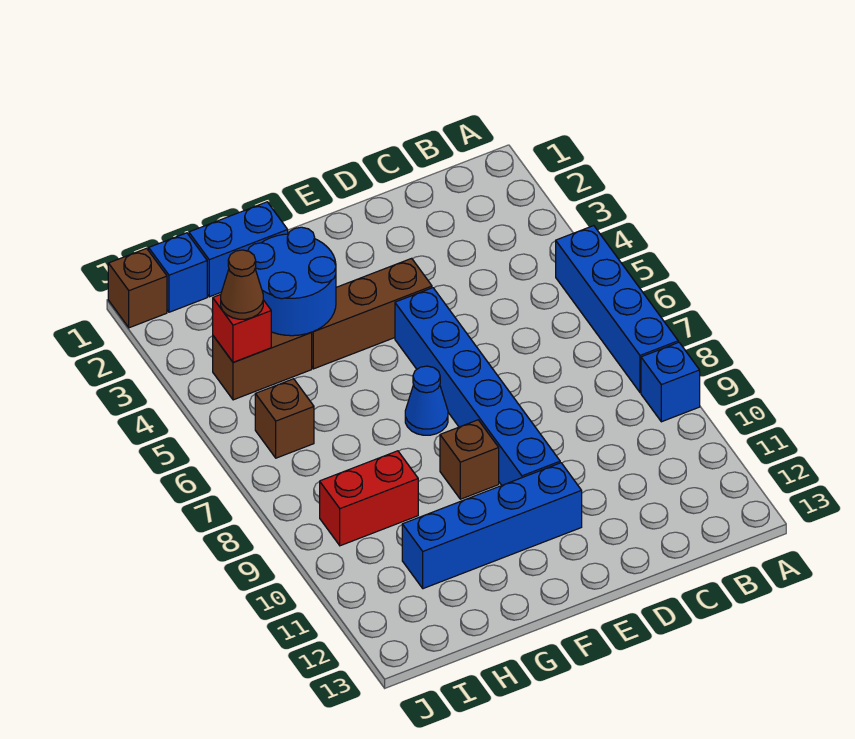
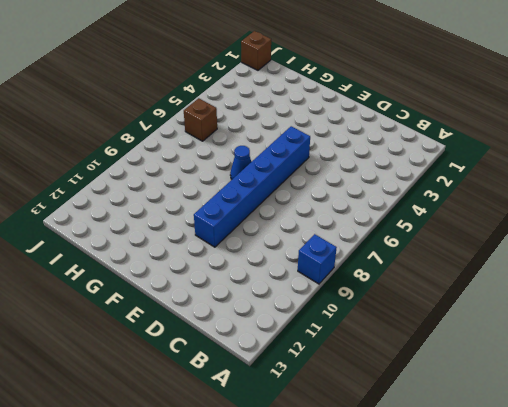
none -> blue 1x4 brick [556,226,678,393]
none -> brown 1x3 brick [311,258,432,369]
none -> blue 1x4 brick [402,463,582,589]

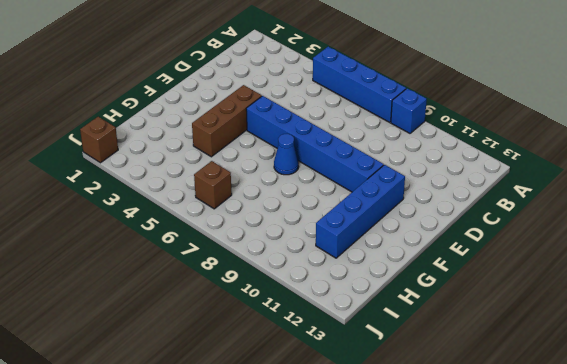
none -> brown 1x1 brick [440,420,499,499]
none -> blue 1x2 brick [189,202,288,297]
none -> brown 1x2 brick [213,332,312,400]

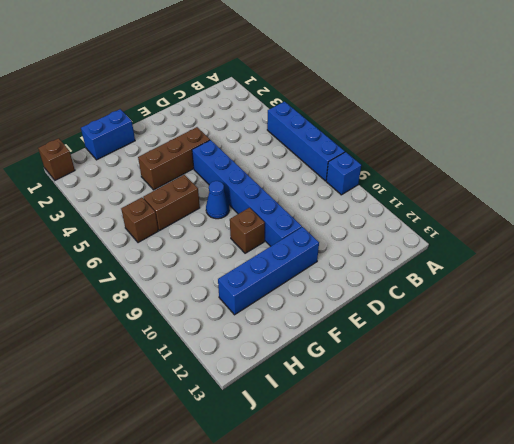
brown 1x2 brick [143,175,200,231] -> brown 1x2 brick moved to [213,332,312,400]
none -> red 1x2 brick [320,451,418,546]
none -> blue 1x1 brick [149,233,207,312]
none -> blue 2x2 round brick [248,227,336,336]

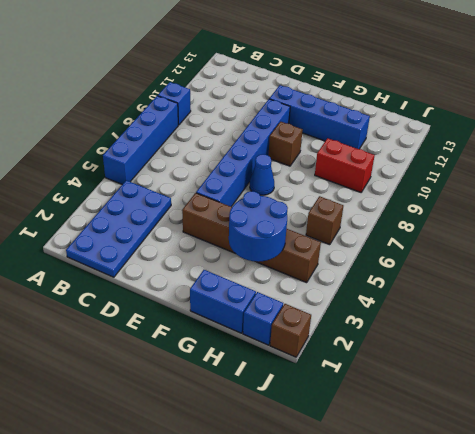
blue 2x4 plate [66,180,171,277] -> none
none -> red 1x1 brick [213,295,271,362]
none -> brown 1x1 cone [221,250,263,319]

